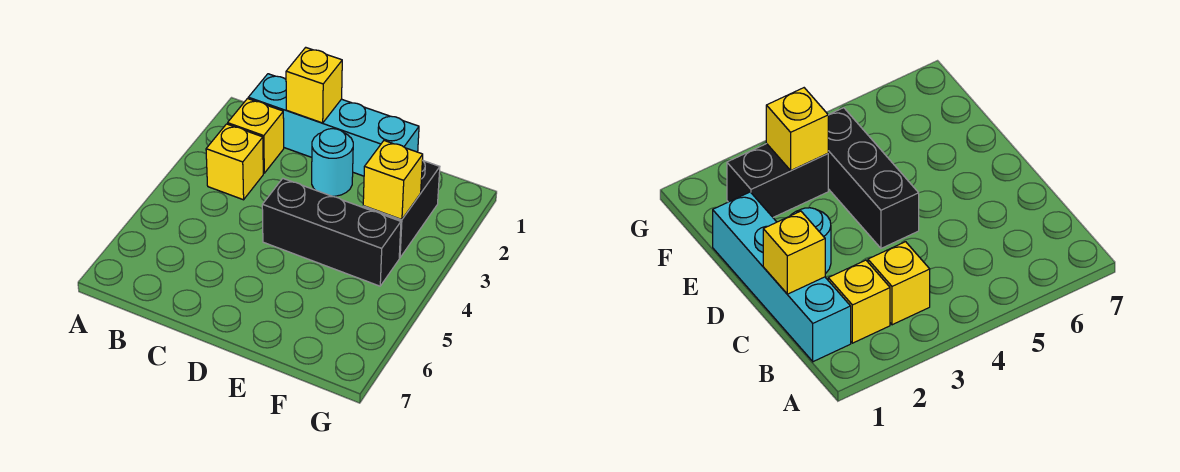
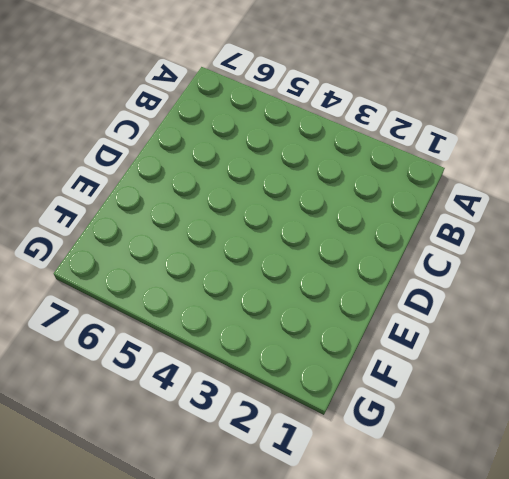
none -> cyan 1x4 brick [248,74,419,176]
none -> yellow 1x1 brick [228,99,284,173]

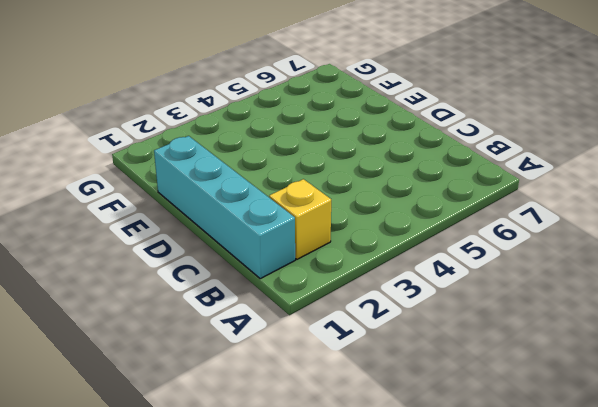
none -> yellow 1x1 brick [206,124,263,200]
none -> cyan 1x1 round brick [312,129,353,196]

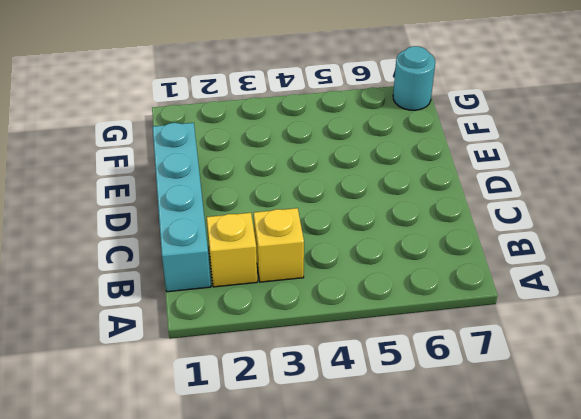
cyan 1x1 round brick [393,46,435,110] -> cyan 1x1 round brick moved to [312,129,353,196]
none -> black 1x3 brick [262,179,401,286]
none -> black 1x2 brick [363,160,440,258]

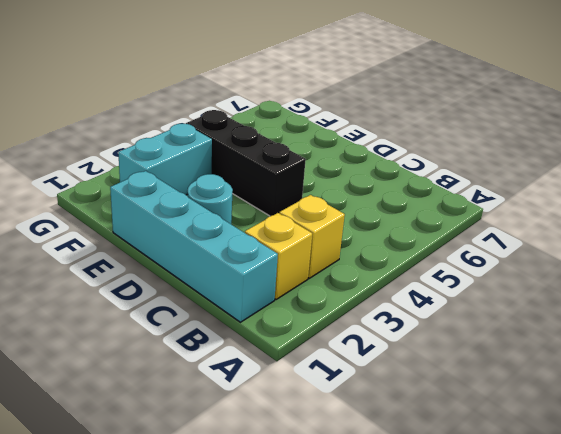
cyan 1x2 brick [118,124,212,195] -> black 1x2 brick [363,160,440,258]
none -> yellow 1x1 brick [286,47,342,123]
none -> yellow 1x1 brick [363,141,423,220]

